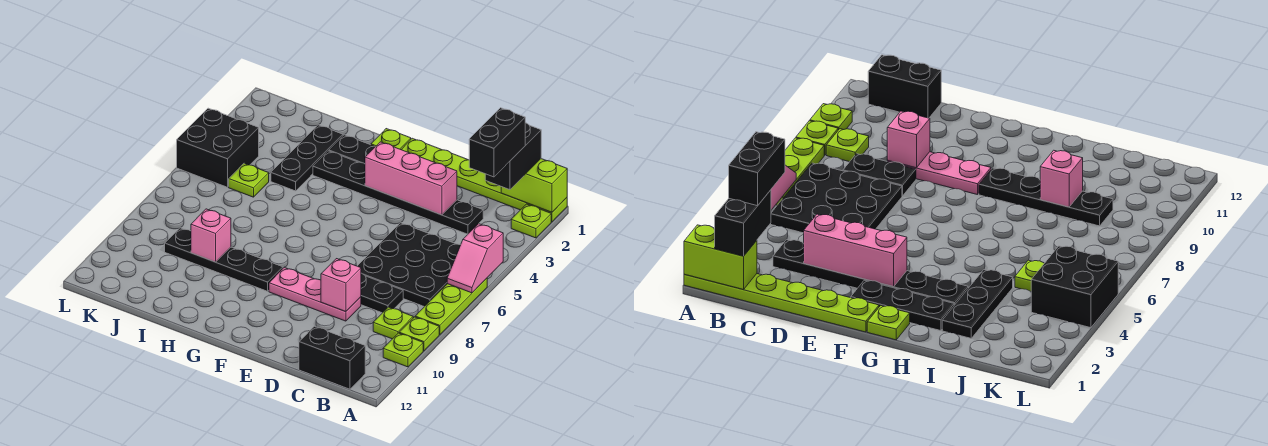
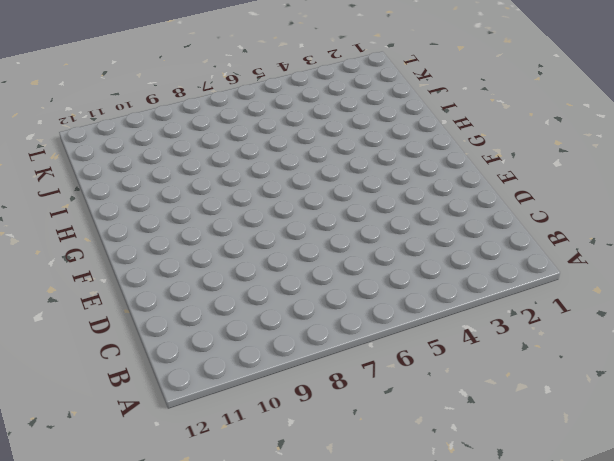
none -> lime 1x6 plate [401,138,567,222]
none -> lime 1x1 plate [511,204,551,238]
none -> lime 1x3 plate [415,278,487,335]

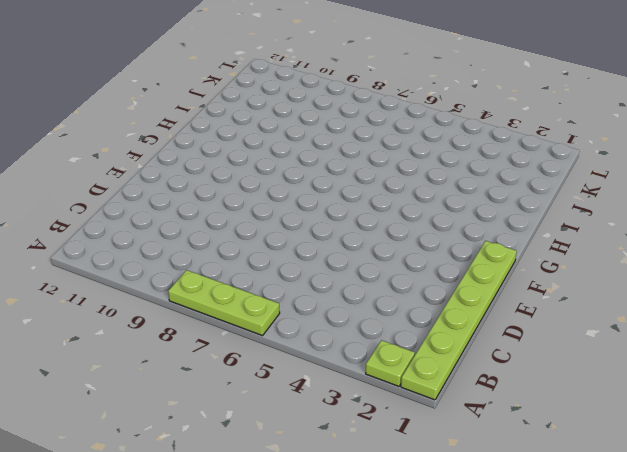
none -> lime 1x1 plate [399,317,439,351]
none -> lime 1x1 plate [383,333,423,367]
none -> black 3x3 plate [358,223,460,307]

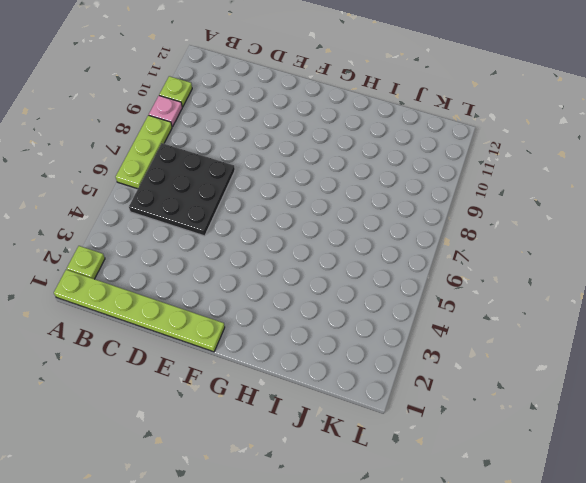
pink 1x1 plate [149,96,182,127] -> lime 1x1 plate [399,317,439,351]
none -> lime 1x1 plate [373,307,413,339]
none -> black 1x2 brick [299,326,365,389]
none -> black 1x6 plate [313,151,483,234]

